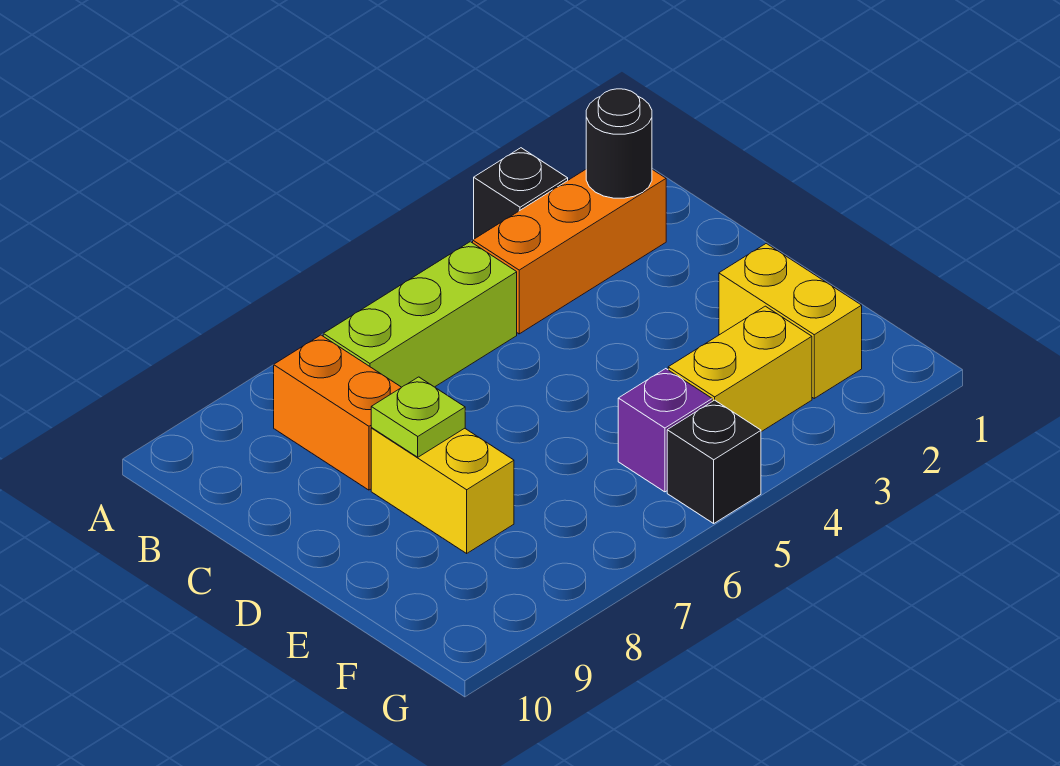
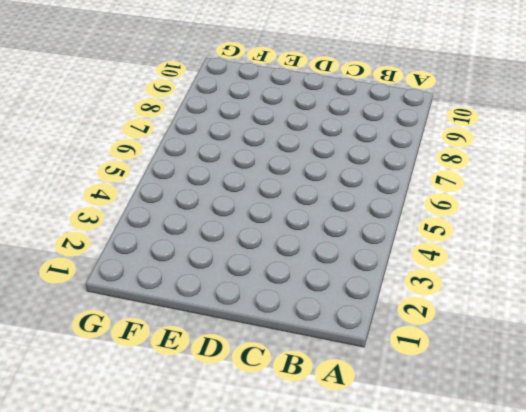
none -> black 1x1 brick [474,148,568,239]
none -> orange 1x3 brick [473,169,666,334]

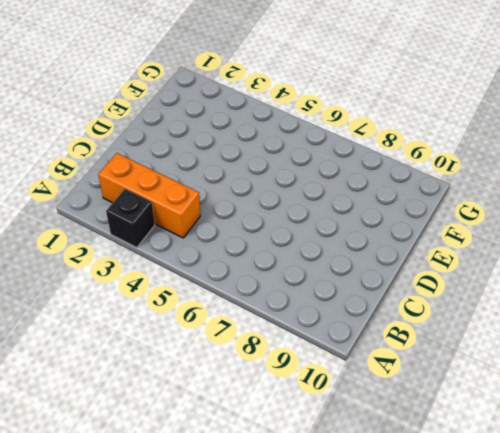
none -> lime 1x3 brick [323,242,517,387]
none -> orange 1x2 brick [274,335,402,490]

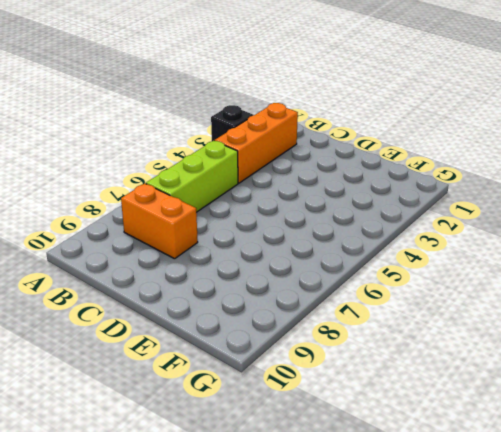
none -> yellow 1x2 brick [371,428,514,553]
none -> yellow 1x2 brick [719,243,862,398]

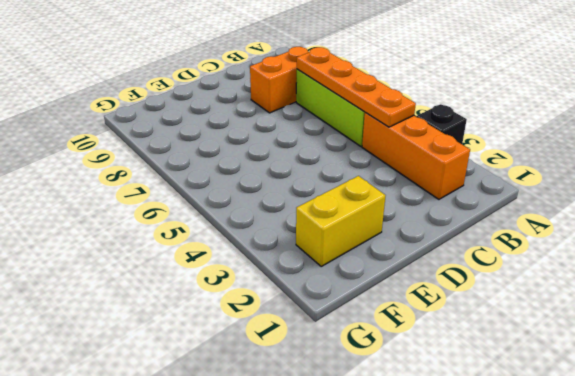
orange 1x4 plate [297,47,416,127] -> none
none -> yellow 1x2 brick [371,428,514,553]
none -> yellow 1x2 brick [668,306,812,432]

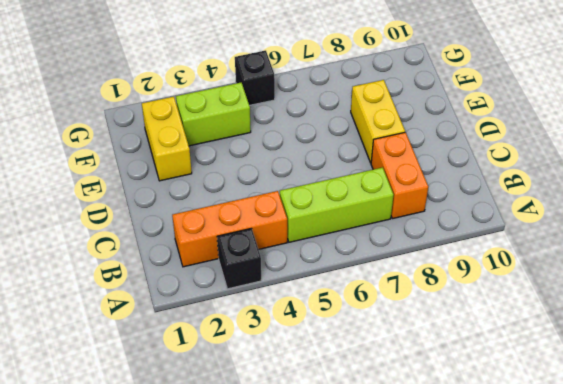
lime 1x2 brick [176,83,251,146] -> yellow 1x2 brick [668,306,812,432]
none -> purple 1x1 brick [618,369,712,492]
none -> black 1x1 round brick [586,89,652,198]

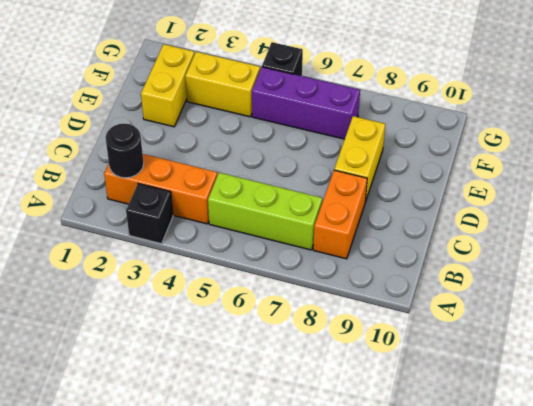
purple 1x3 brick [252,67,360,139] -> purple 1x1 brick [618,369,712,492]
none -> lime 1x1 plate [371,377,465,457]

